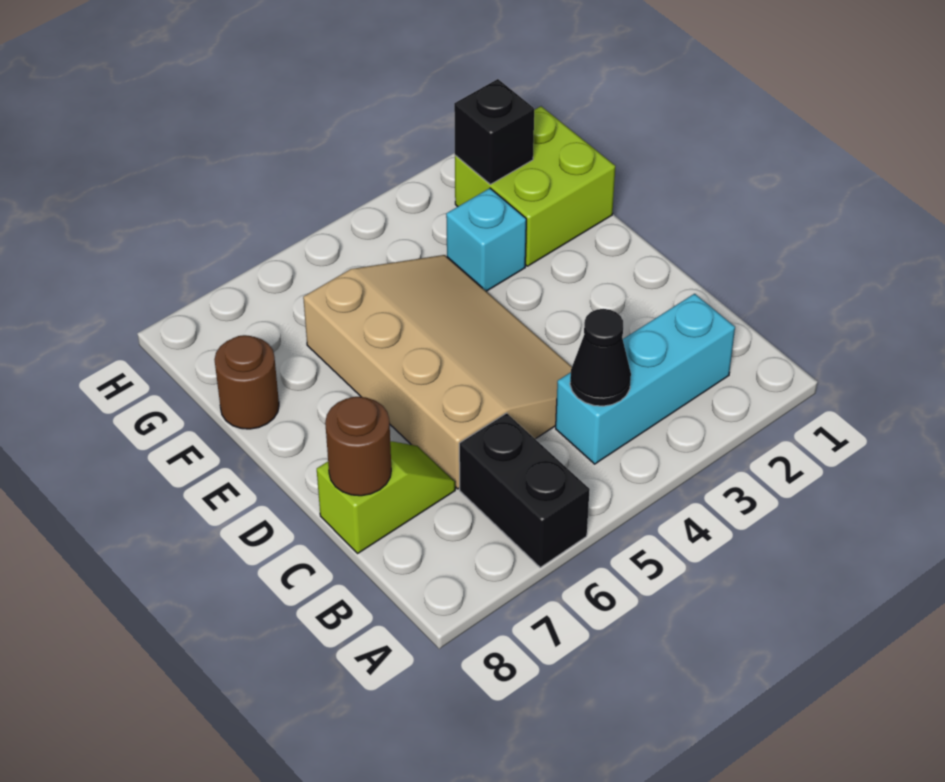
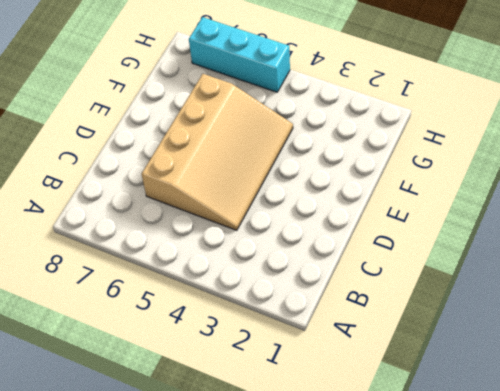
cyan 1x3 brick [189,17,290,92] -> cyan 1x3 brick moved to [556,294,735,464]
none -> black 1x2 brick [459,413,590,567]
none -> lime 1x2 slope [317,441,455,553]

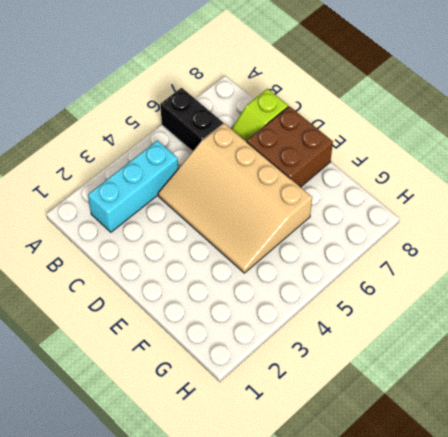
brown 2x2 brick [247,106,333,187] -> none
none -> lime 2x2 brick [455,106,615,266]
none -> cyan 1x1 brick [446,188,526,291]

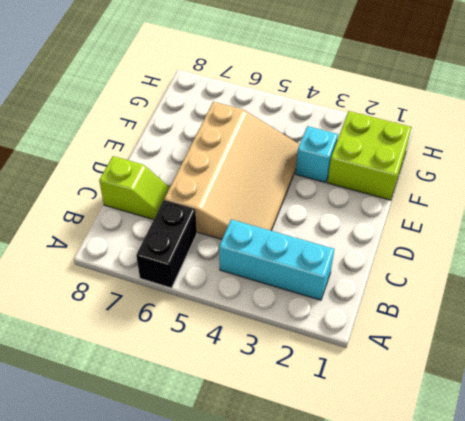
none -> brown 1x1 round brick [214,335,279,429]
none -> black 1x1 cone [570,309,631,406]

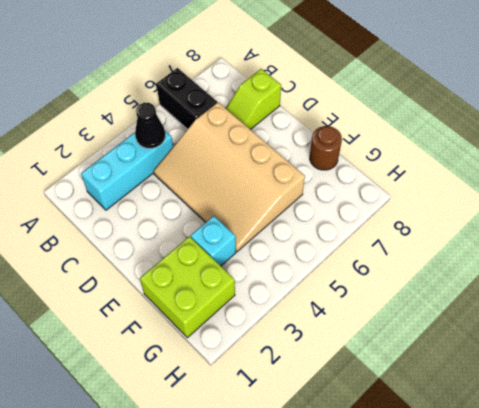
none -> brown 1x1 round brick [325,397,391,496]
none -> black 1x1 brick [454,79,534,184]

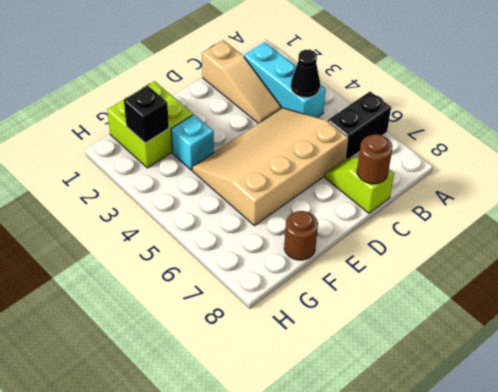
tan 1x3 slope [202,40,281,123] -> none

